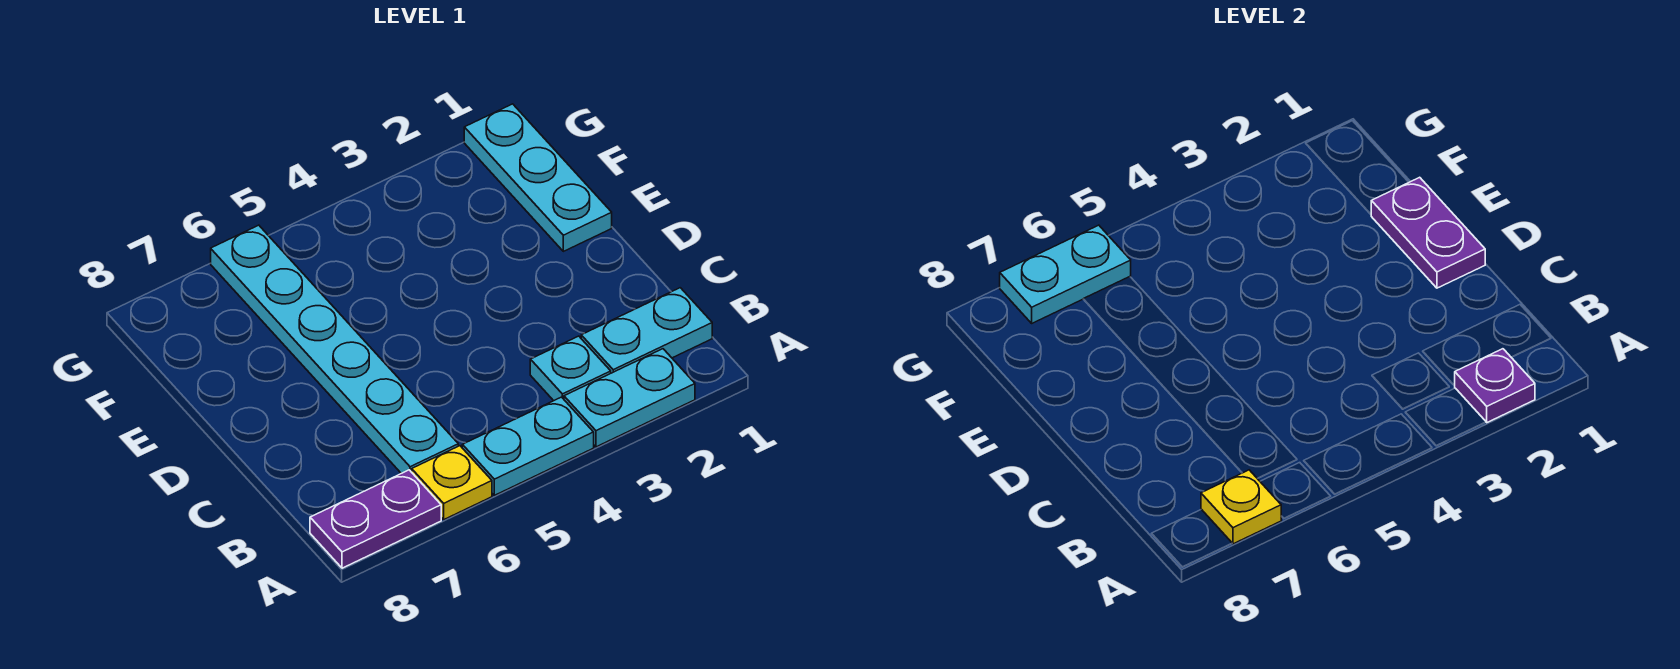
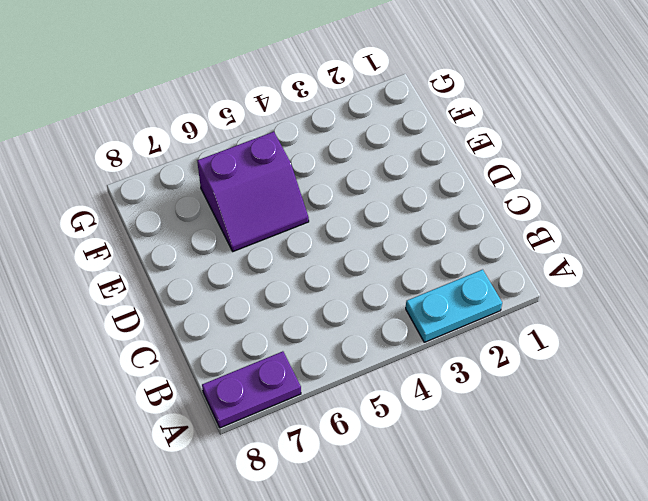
purple 2x2 slope [197,132,309,251] -> cyan 1x6 plate [211,225,458,473]
none -> cyan 1x2 plate [462,397,594,495]
none -> yellow 1x1 plate [412,446,492,519]
none -> cyan 1x2 plate [581,288,712,373]

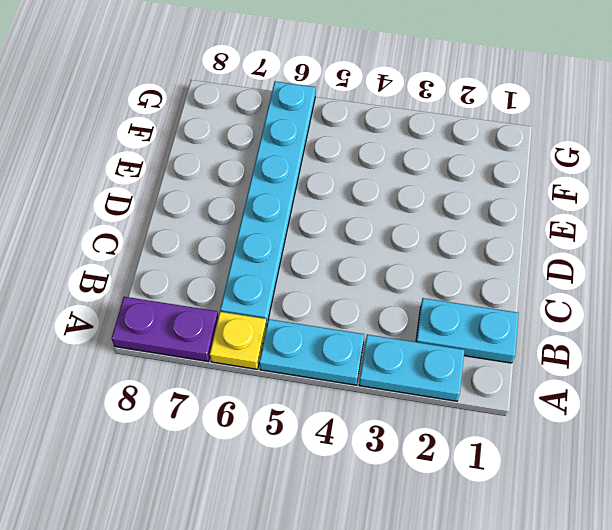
none -> cyan 1x1 plate [530,336,611,401]
none -> cyan 1x3 plate [464,104,612,251]
none -> purple 1x1 plate [1454,349,1535,422]

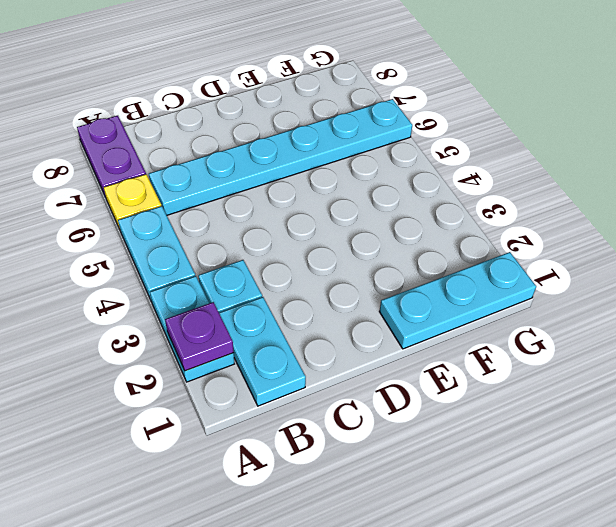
none -> yellow 1x1 plate [1201,470,1281,544]
none -> purple 1x2 plate [1371,177,1485,288]
none -> cyan 1x2 plate [1000,225,1131,323]

